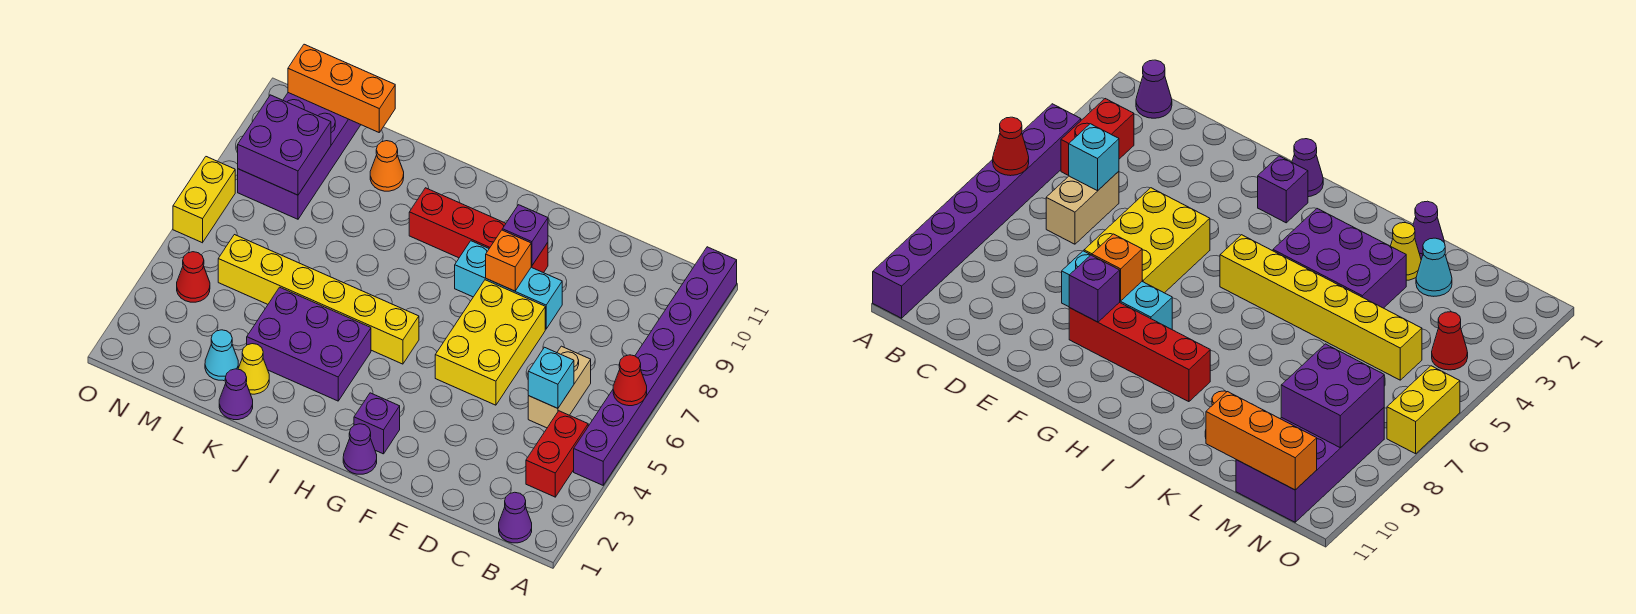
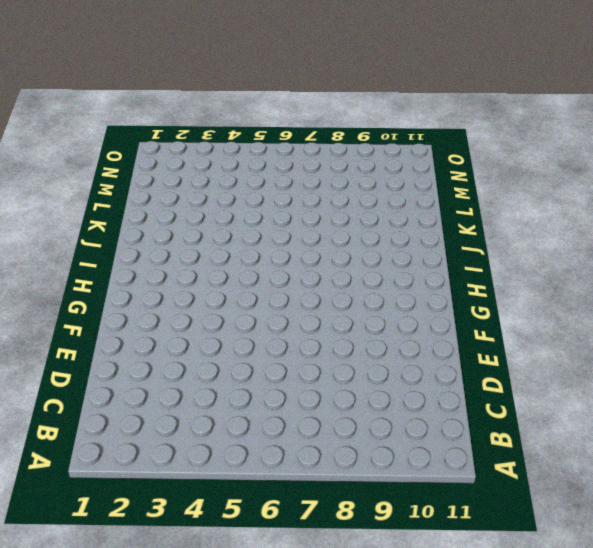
none -> purple 1x8 brick [574,247,737,485]
none -> purple 1x1 cone [499,492,532,543]
none -> red 1x2 brick [526,411,588,497]

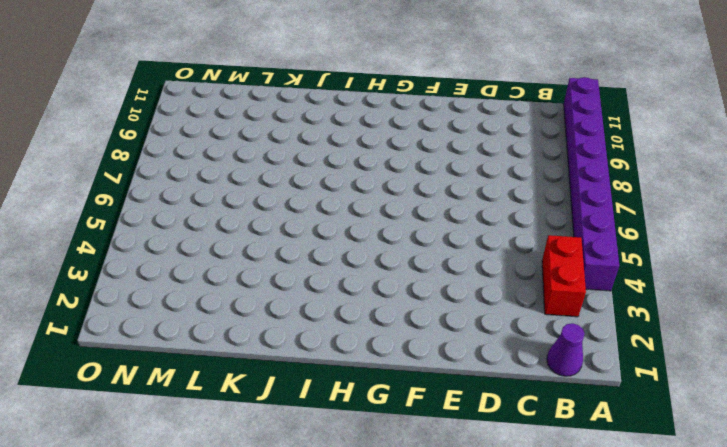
none -> tan 1x2 brick [528,346,591,428]
none -> yellow 2x3 brick [435,280,545,405]
none -> cyan 1x3 brick [455,241,562,329]

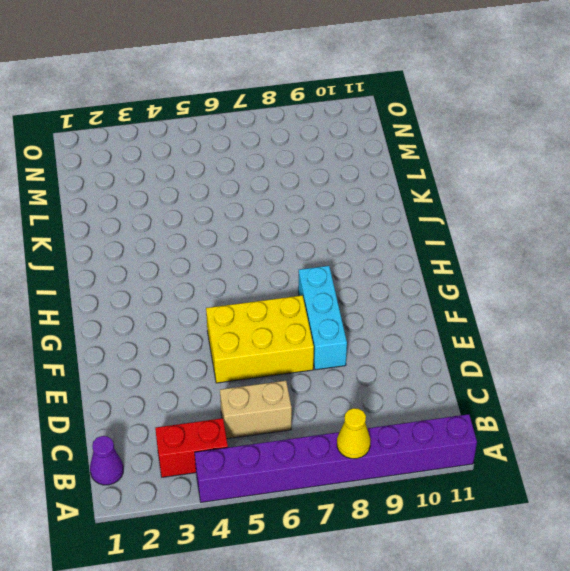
yellow 1x1 cone [337,408,371,459] -> yellow 1x1 cone moved to [238,344,269,394]
none -> red 1x4 brick [409,188,548,273]
none -> purple 1x1 cone [343,424,377,474]
none -> purple 1x1 brick [354,393,400,454]

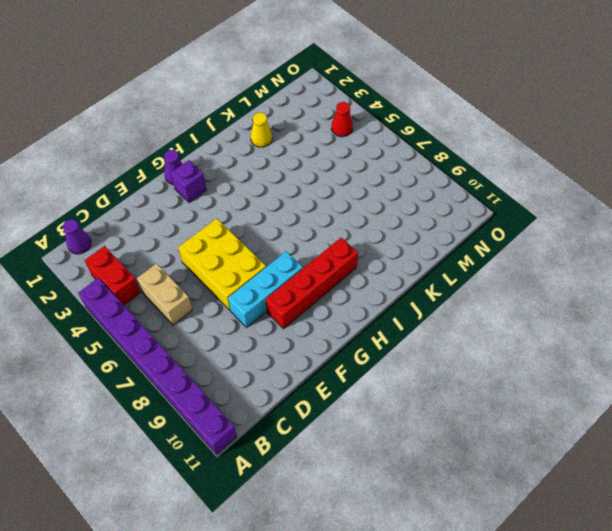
none -> yellow 1x6 brick [218,235,419,364]
none -> purple 2x3 brick [247,287,371,401]
none -> purple 1x1 cone [219,369,253,420]

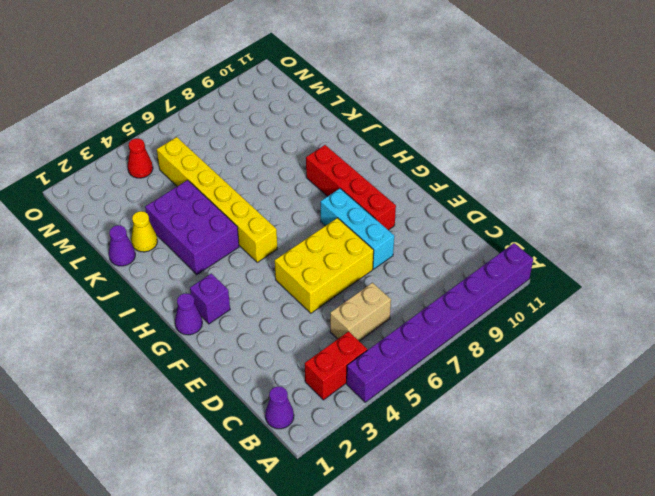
none -> orange 1x1 cone [370,141,404,191]
none -> cyan 1x1 cone [205,330,238,381]
none -> purple 2x4 brick [238,93,361,219]

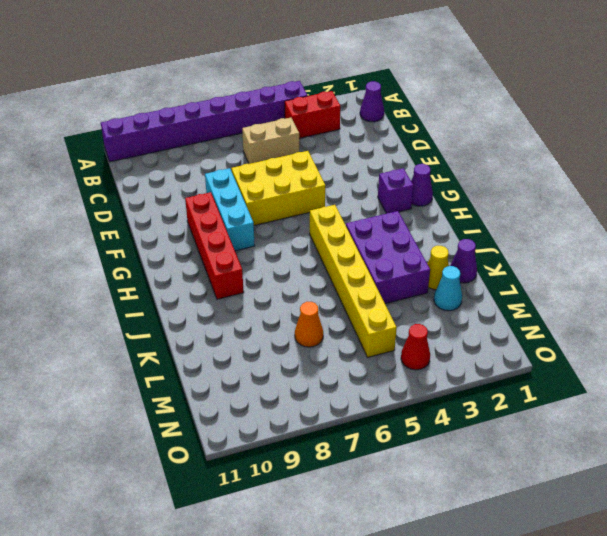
orange 1x1 cone [295,302,323,347] -> orange 1x1 cone moved to [370,141,404,191]
none -> purple 2x4 brick [238,93,361,219]
none -> yellow 1x2 brick [173,157,235,243]
none -> red 1x1 cone [613,355,647,406]

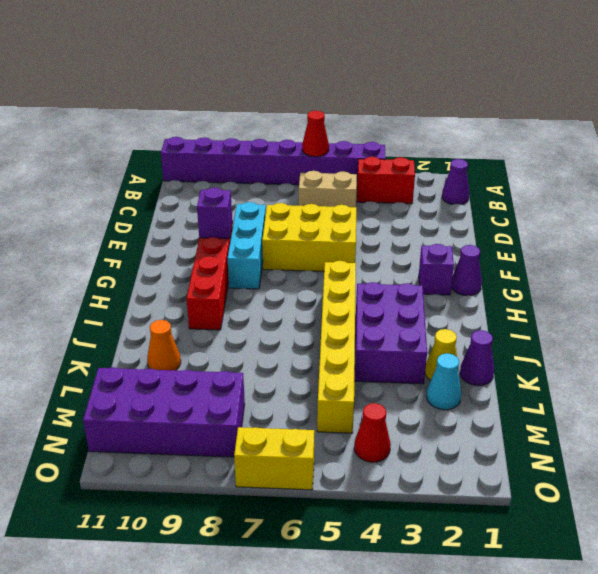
none -> cyan 1x1 brick [528,347,574,408]
none -> orange 1x1 brick [486,230,531,291]
none -> orange 1x3 brick [288,44,395,132]

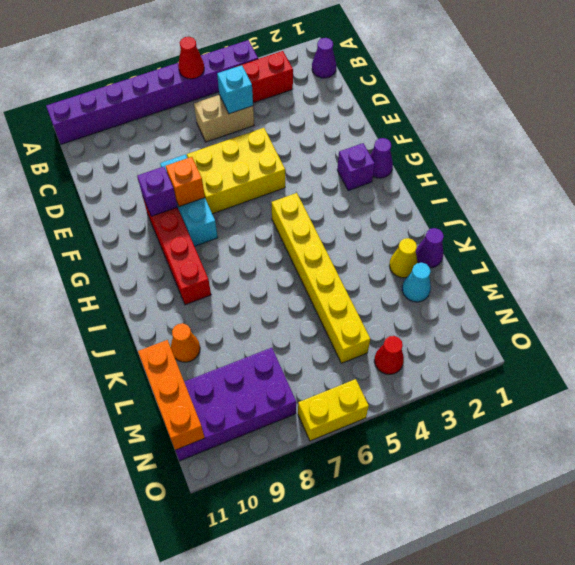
none -> purple 2x3 brick [247,287,371,401]
none -> purple 2x2 brick [238,95,331,195]

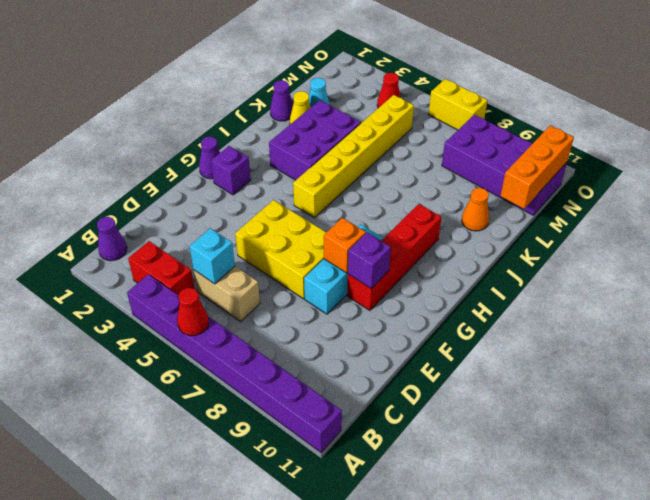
none -> purple 2x2 brick [238,95,331,195]

